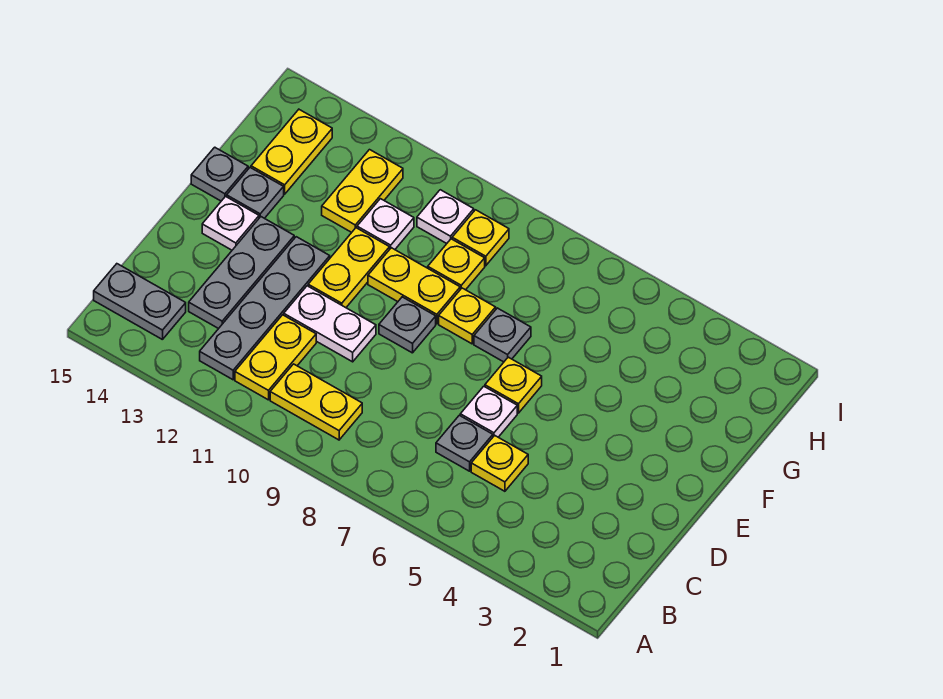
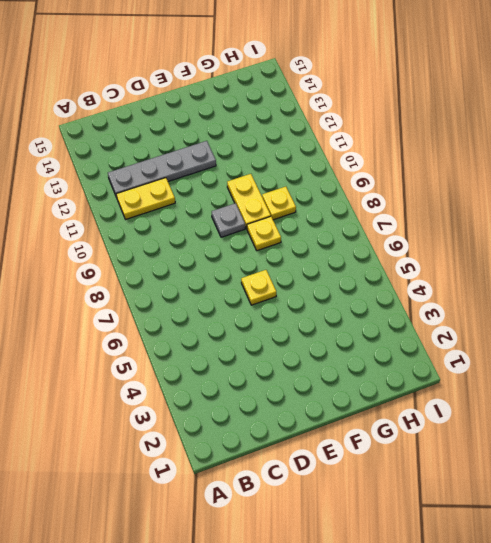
none -> yellow 1x2 plate [270,364,362,440]
none -> grey 1x2 plate [94,264,186,340]
none -> yellow 1x1 plate [471,435,528,491]

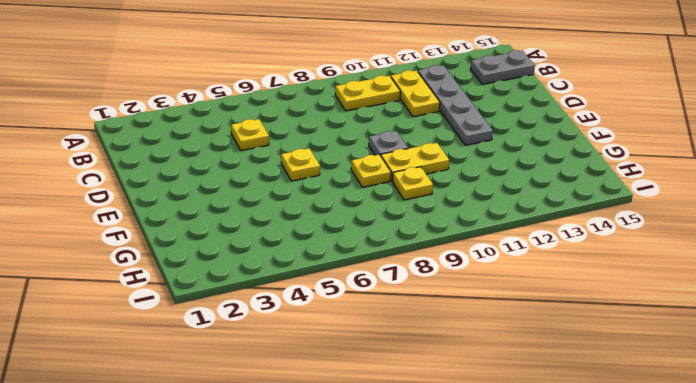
none -> grey 1x1 plate [436,415,493,471]
none -> grey 1x3 plate [189,217,294,329]
none -> white 1x1 plate [460,386,517,437]

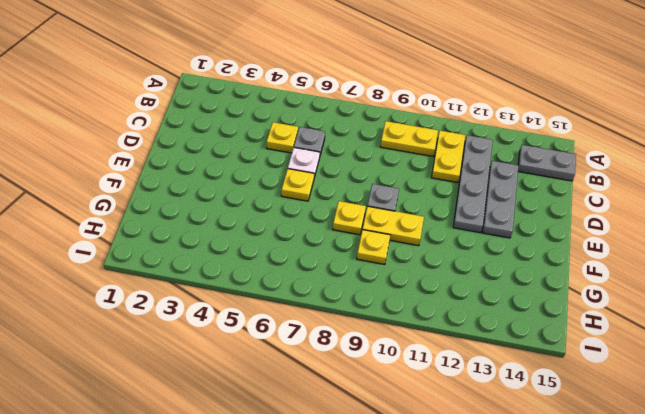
none -> white 1x2 plate [284,286,376,362]
none -> yellow 1x2 plate [308,228,390,308]
none -> white 1x1 plate [202,196,259,250]

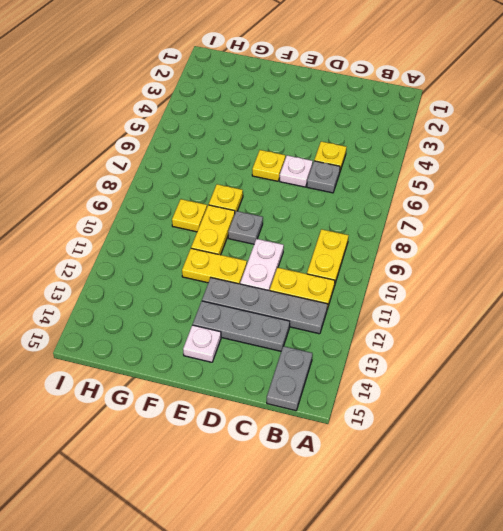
none -> grey 1x1 plate [474,308,531,362]
none -> grey 1x1 plate [227,168,284,218]
none -> grey 1x1 plate [191,147,248,201]

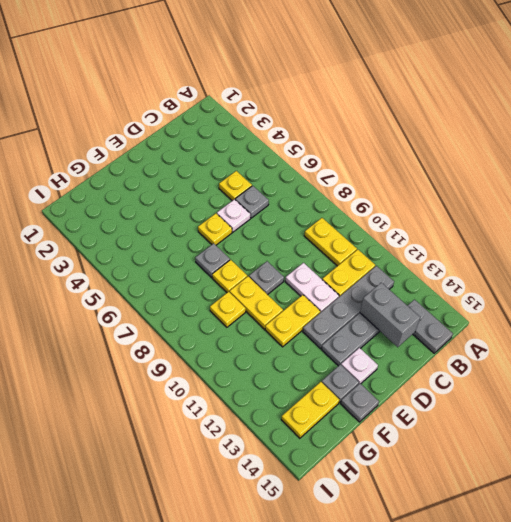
grey 1x2 brick [360,283,420,347] -> none
none -> white 1x1 plate [357,199,414,249]
none -> yellow 1x2 plate [322,150,403,232]
none -> yellow 1x1 plate [452,210,509,266]

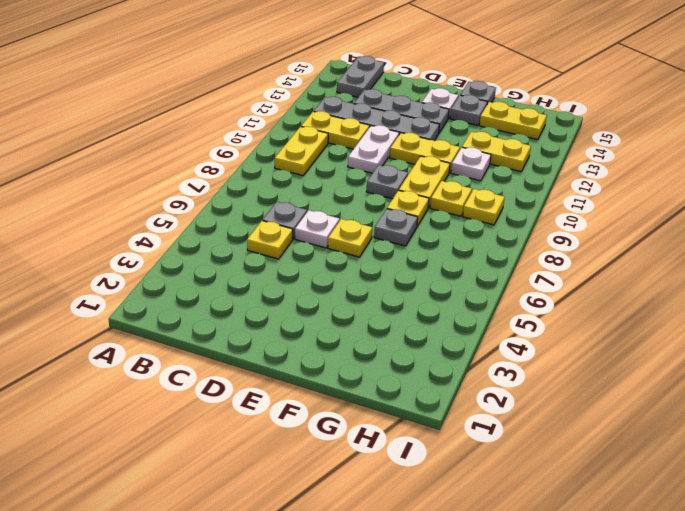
none -> white 1x1 plate [417,190,474,244]

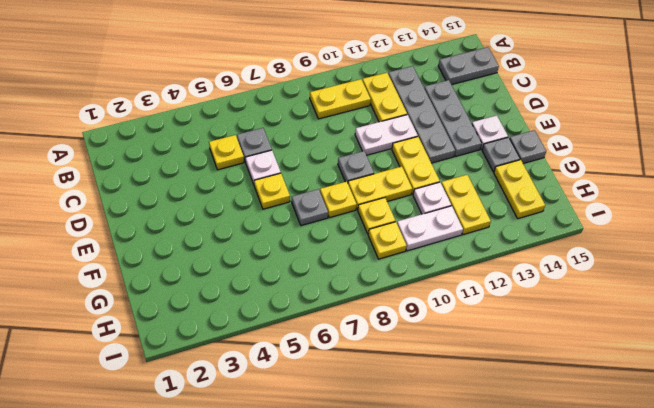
white 1x2 plate [397,206,463,251] -> white 1x1 plate [417,190,474,244]

